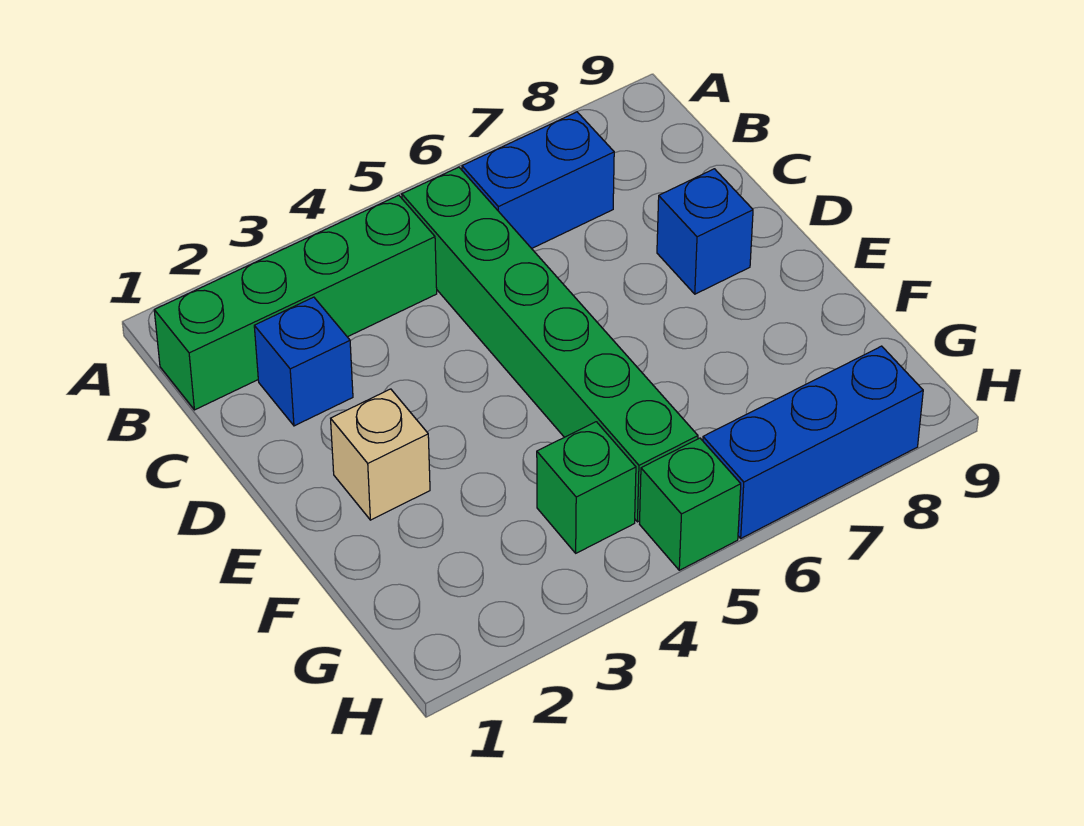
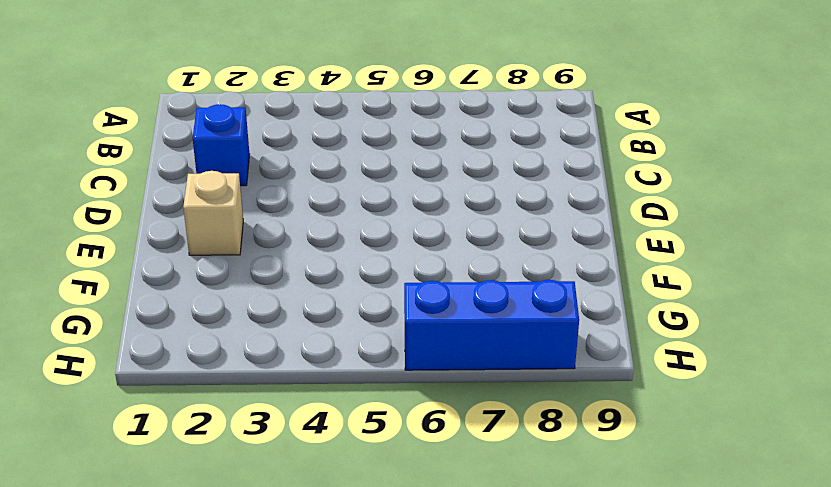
none -> green 1x4 brick [154,195,437,410]
none -> green 1x6 brick [402,167,698,522]

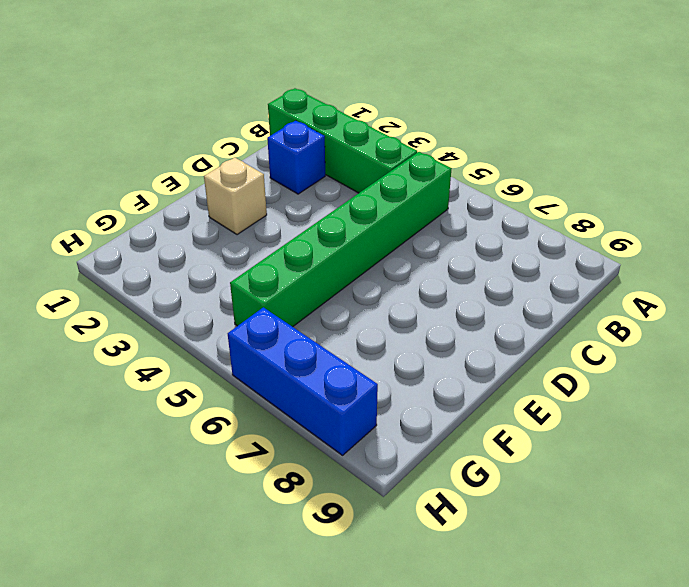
none -> blue 1x2 brick [462,112,614,249]
none -> blue 1x1 brick [657,169,753,294]

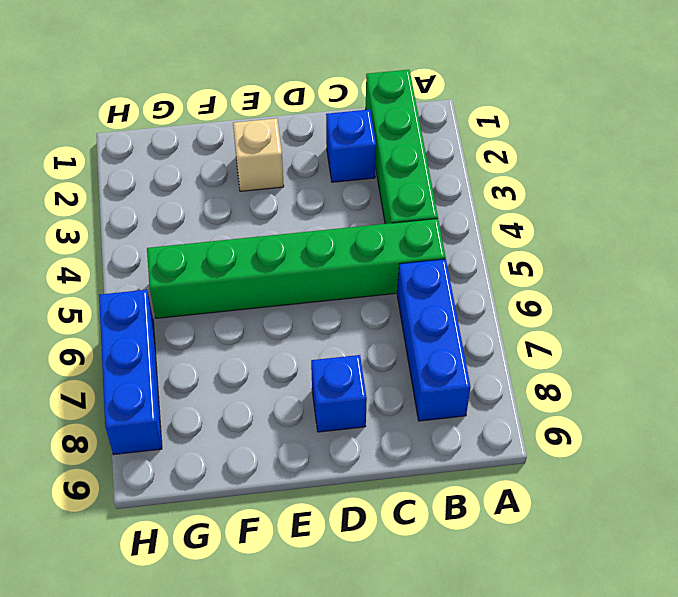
blue 1x3 brick [397,259,470,421] -> blue 1x2 brick [462,112,614,249]
none -> green 1x1 brick [537,422,636,553]
none -> green 1x1 brick [640,438,741,570]

